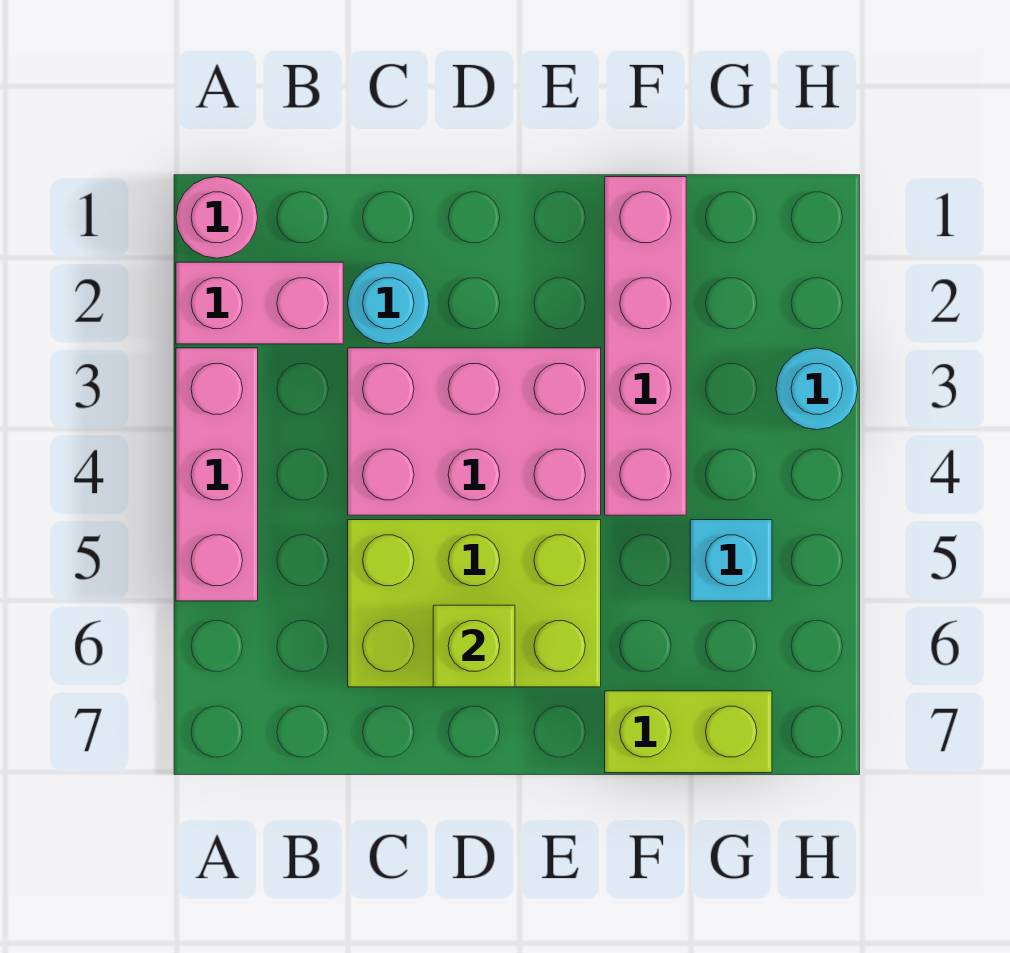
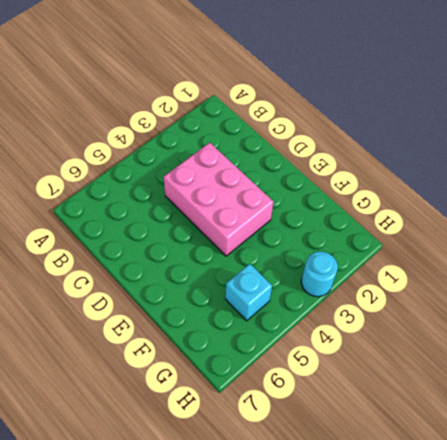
none -> pink 1x1 round brick [176,177,258,258]
none -> pink 1x2 brick [176,262,343,344]

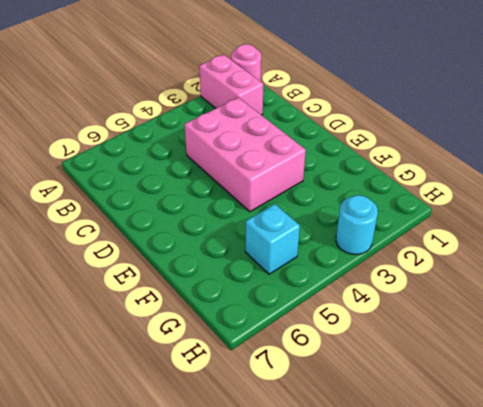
none -> pink 1x3 brick [176,348,258,601]
none -> cyan 1x1 round brick [348,262,429,344]

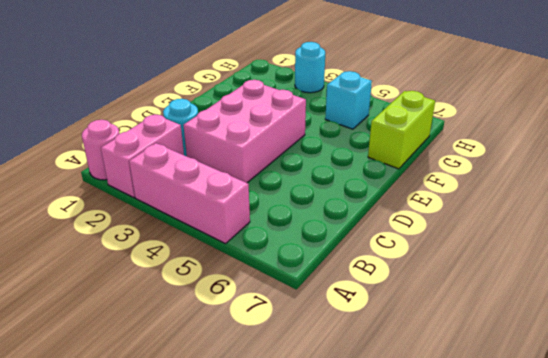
none -> lime 2x3 brick [348,520,601,687]
none -> pink 1x4 brick [605,177,686,515]

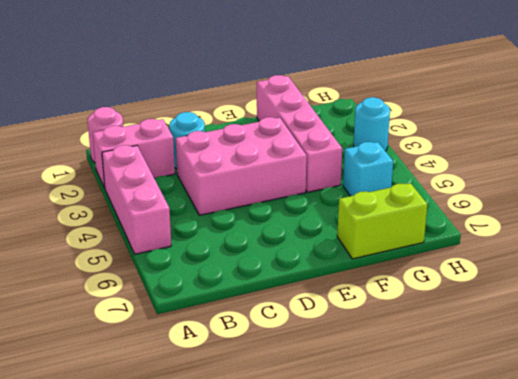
none -> lime 2x3 brick [348,520,601,687]
none -> lime 1x1 brick [433,605,515,687]

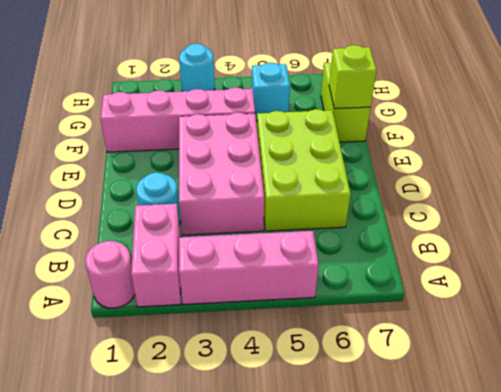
lime 1x1 brick [329,45,376,109] -> lime 1x1 brick moved to [433,605,515,687]

